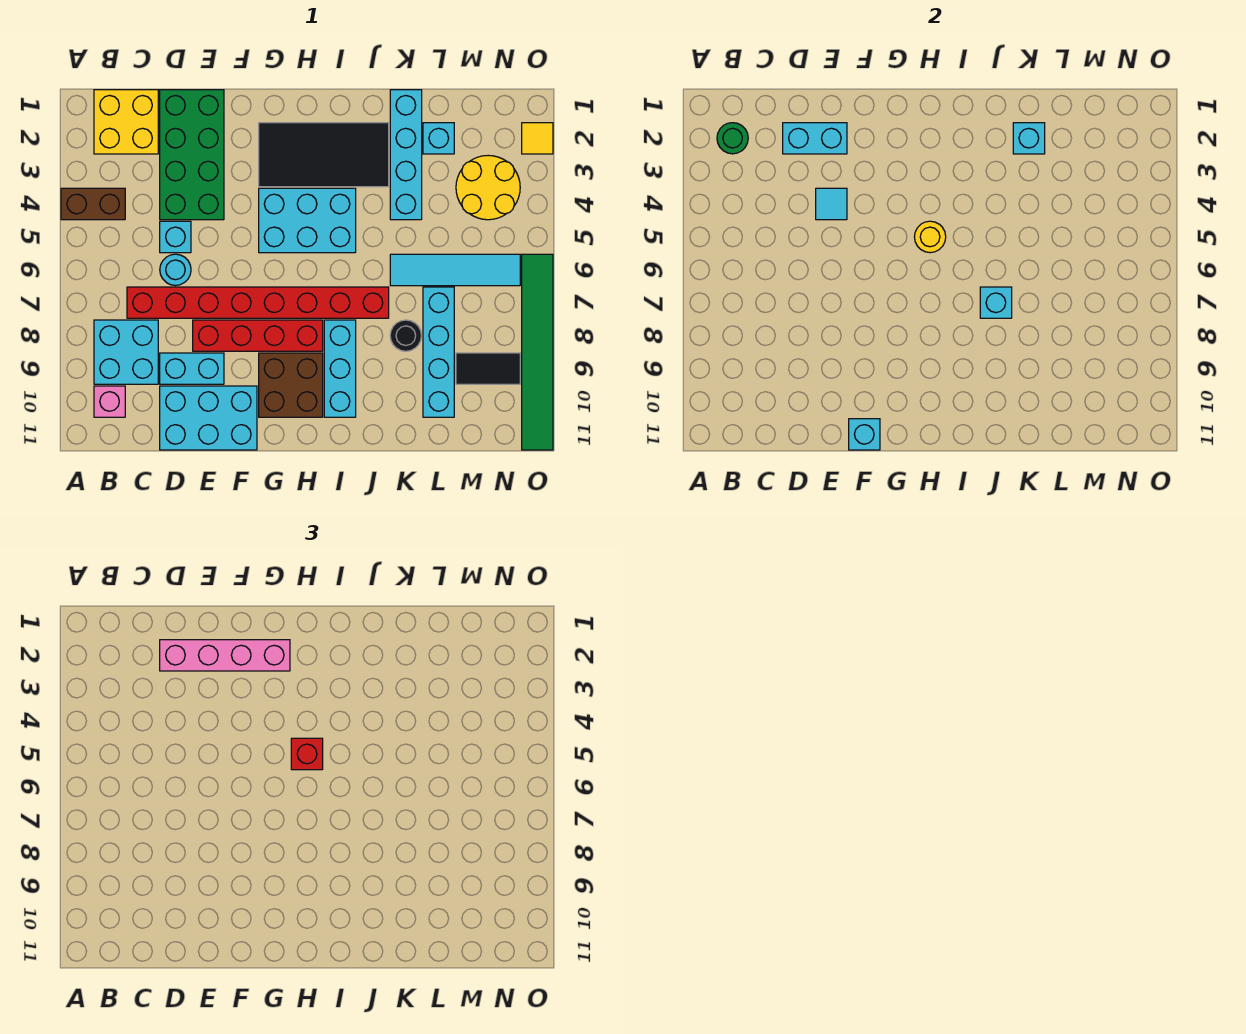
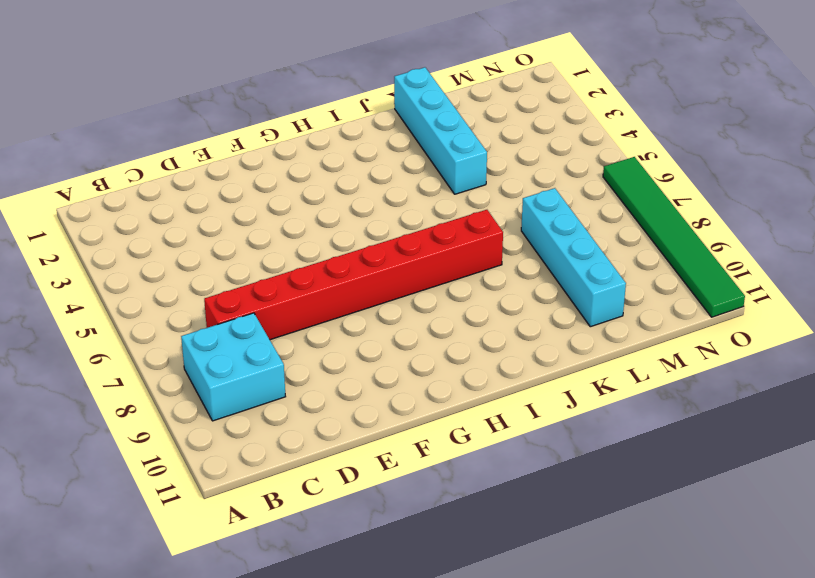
none -> brown 1x2 brick [61,188,125,220]
none -> yellow 2x2 brick [94,90,158,154]
none -> pink 1x1 brick [94,386,125,417]
none -> green 2x4 brick [160,90,224,220]

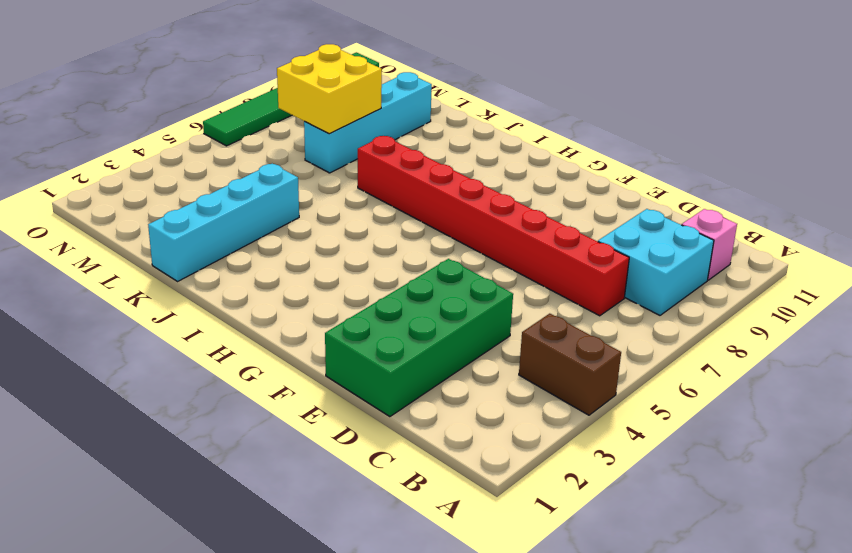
yellow 2x2 brick [277,44,382,134] -> yellow 2x2 brick moved to [94,90,158,154]
none -> cyan 1x1 brick [160,221,191,253]
none -> cyan 1x1 round brick [160,254,191,285]
none -> cyan 1x2 brick [160,353,224,384]
none -> cyan 2x3 brick [160,386,257,450]

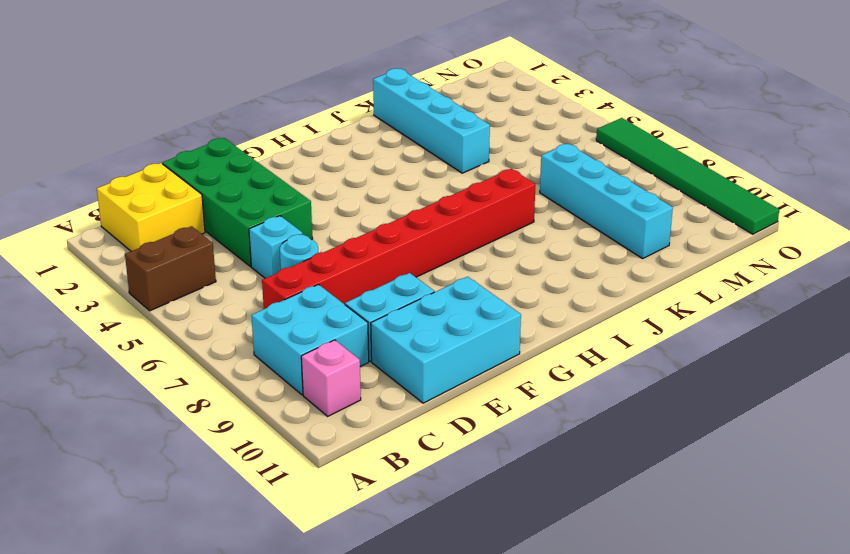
none -> red 1x4 brick [193,320,323,351]
none -> black 2x4 tile [259,123,389,187]
none -> cyan 2x3 brick [259,188,356,253]
none -> brown 2x2 brick [259,353,323,417]

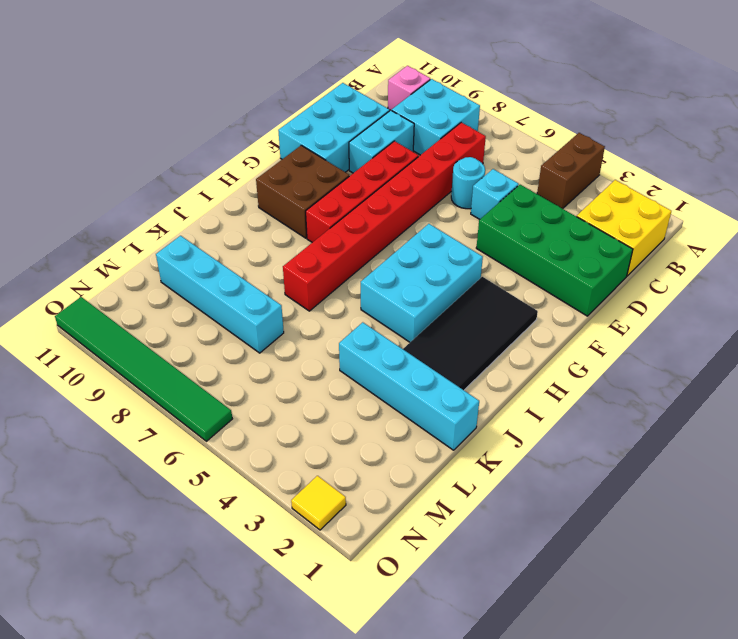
none -> cyan 1x3 brick [324,320,356,417]
none -> cyan 1x4 tile [390,254,520,286]
none -> black 1x1 round brick [390,320,421,351]
none -> cyan 1x1 brick [423,123,454,154]

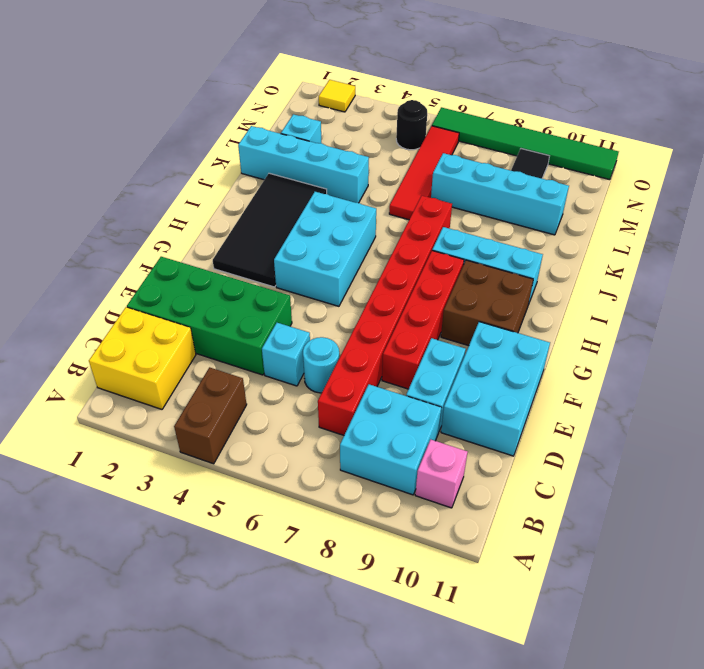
red 1x4 tile [389,126,459,220] -> cyan 1x4 tile [390,254,520,286]
black 1x1 round brick [396,100,427,150] -> black 1x1 round brick moved to [390,320,421,351]
none -> yellow 2x2 round brick [456,155,520,220]
none -> green 1x1 round brick [717,123,748,154]
none -> cyan 1x2 brick [783,123,847,154]
none -> cyan 1x1 tile [816,188,847,220]

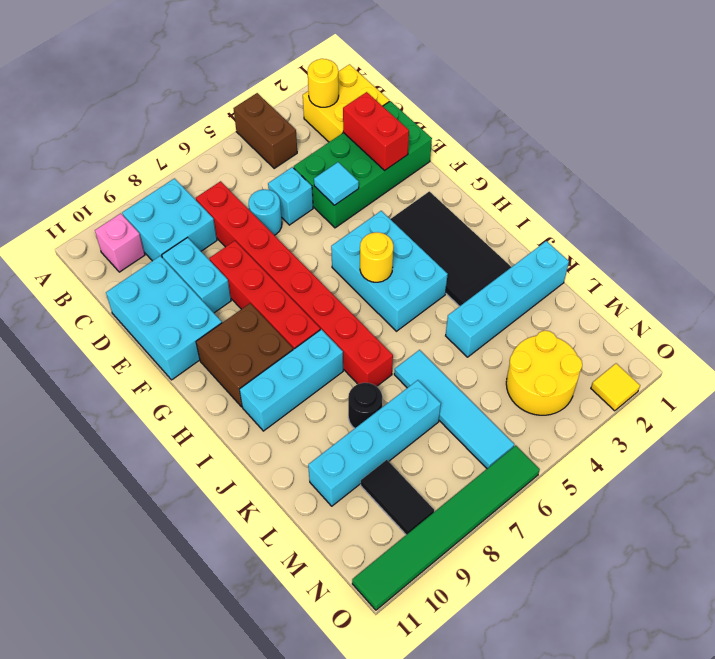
yellow 1x1 round brick [308,59,339,107] -> green 1x1 round brick [717,123,748,154]
red 1x2 brick [343,92,409,171] -> cyan 1x2 brick [783,123,847,154]
none -> cyan 1x1 brick [423,123,454,154]
none -> cyan 1x1 brick [849,419,880,450]
none -> cyan 1x1 brick [980,287,1012,318]
none -> cyan 1x1 brick [1013,123,1045,154]

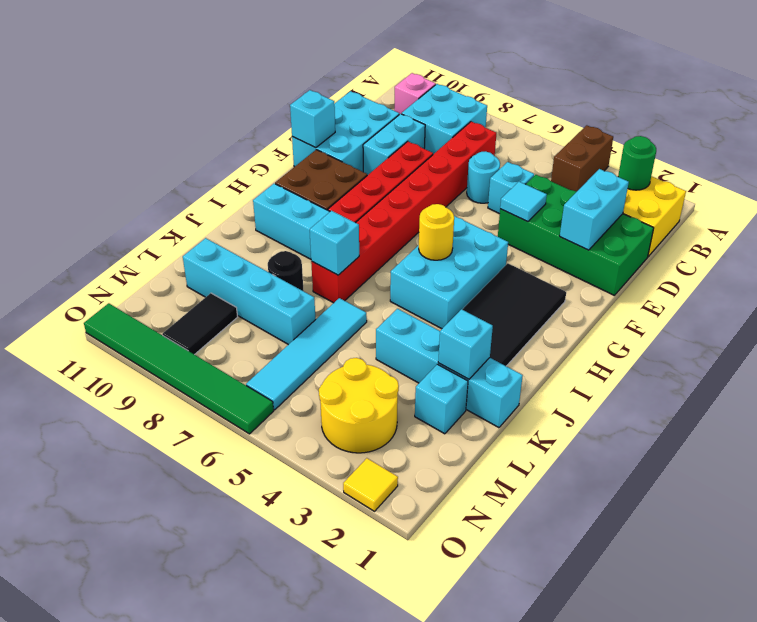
none -> pink 1x4 brick [160,640,290,671]
none -> red 1x1 brick [291,738,323,770]

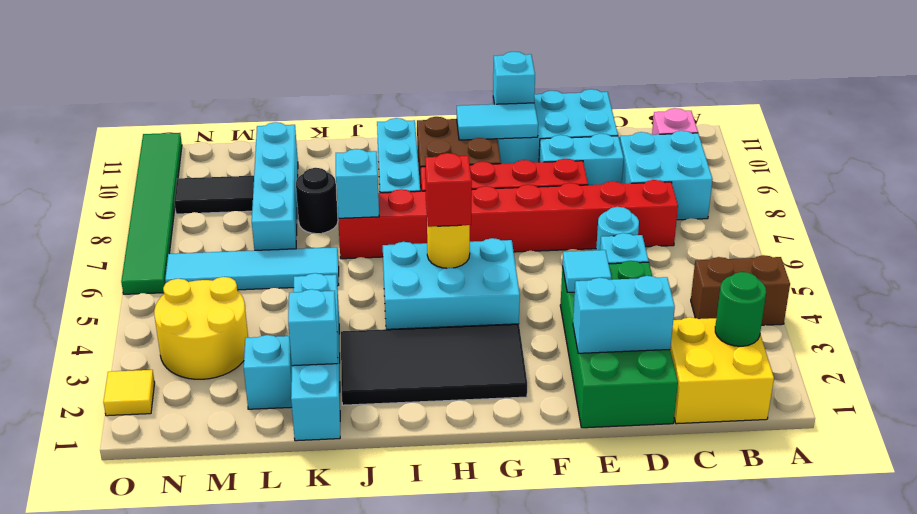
cyan 1x2 tile [457,103,538,140] -> none
none -> pink 1x4 brick [160,640,290,671]

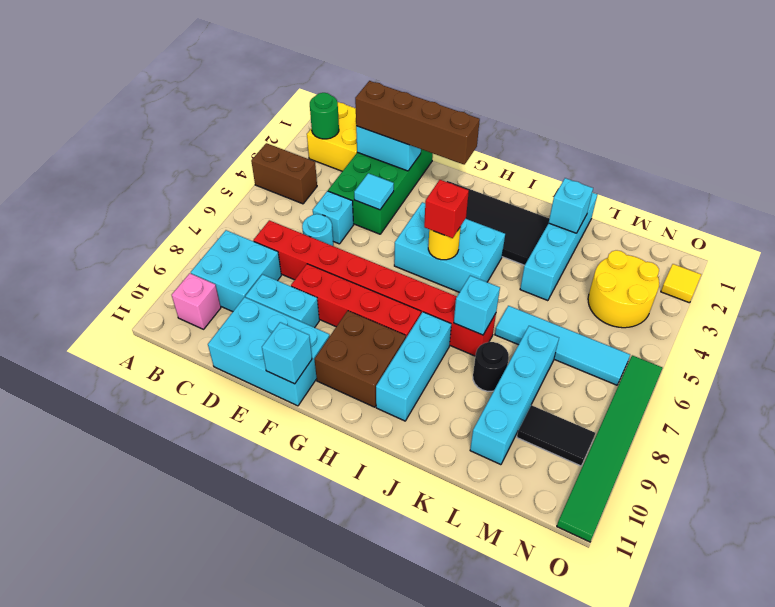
brown 1x4 brick [355,81,480,165] -> pink 1x4 brick [160,640,290,671]
none -> cyan 1x1 brick [423,123,454,154]

